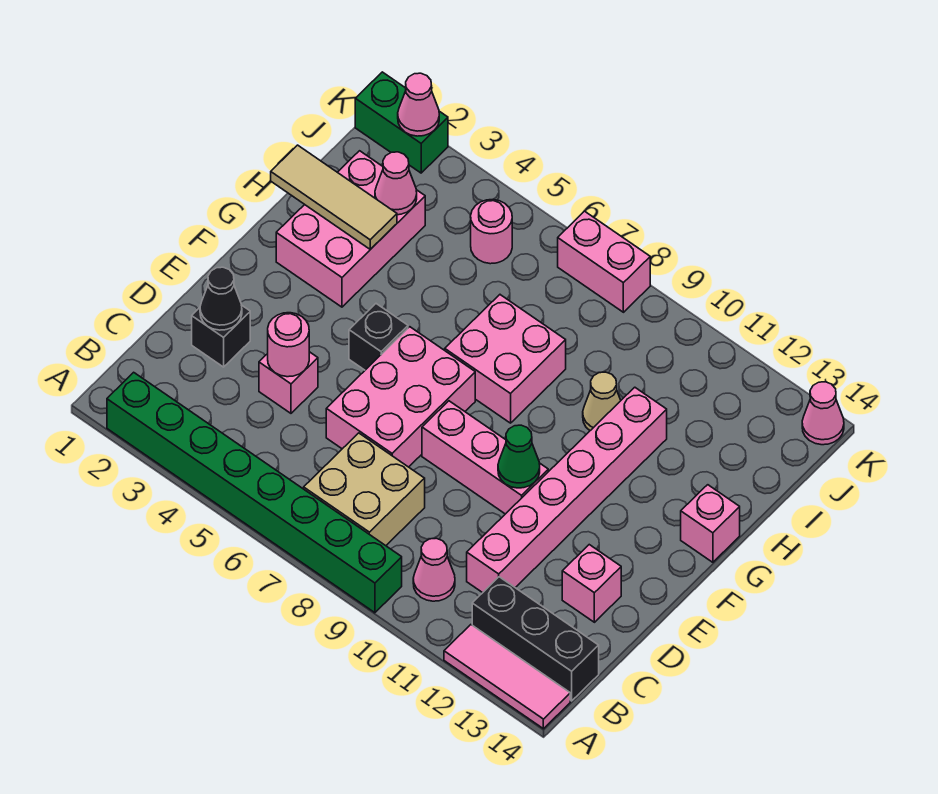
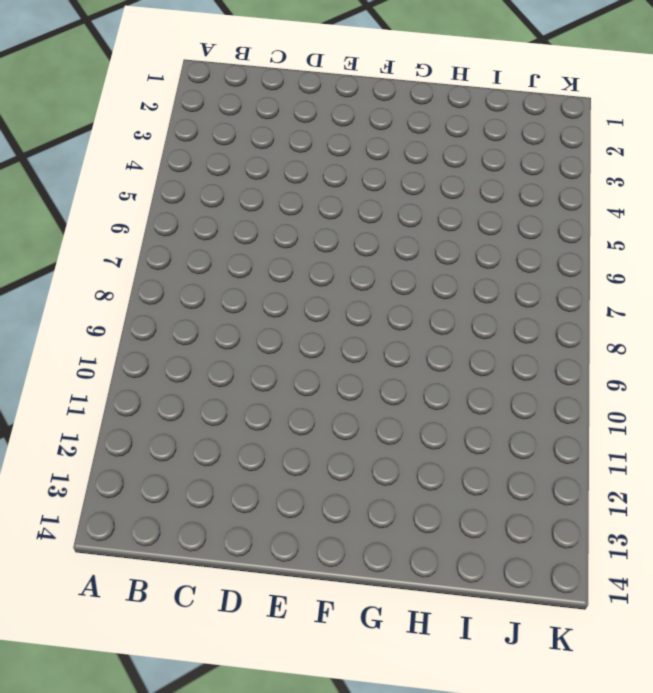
none -> green 1x8 brick [107,372,402,613]
none -> pink 1x3 tile [444,625,570,729]
none -> tan 2x2 brick [304,433,425,546]

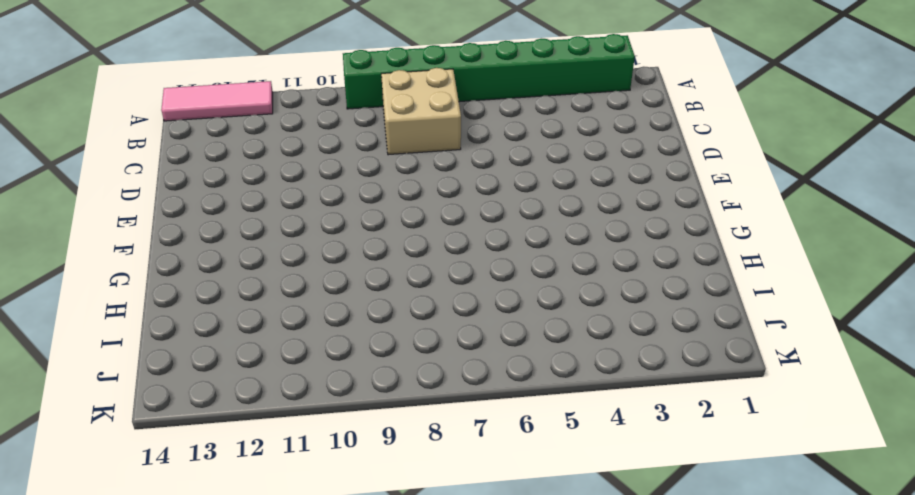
none -> pink 1x1 cone [413,538,455,601]
none -> black 1x3 brick [472,577,599,701]
none -> pink 1x6 brick [467,387,667,593]

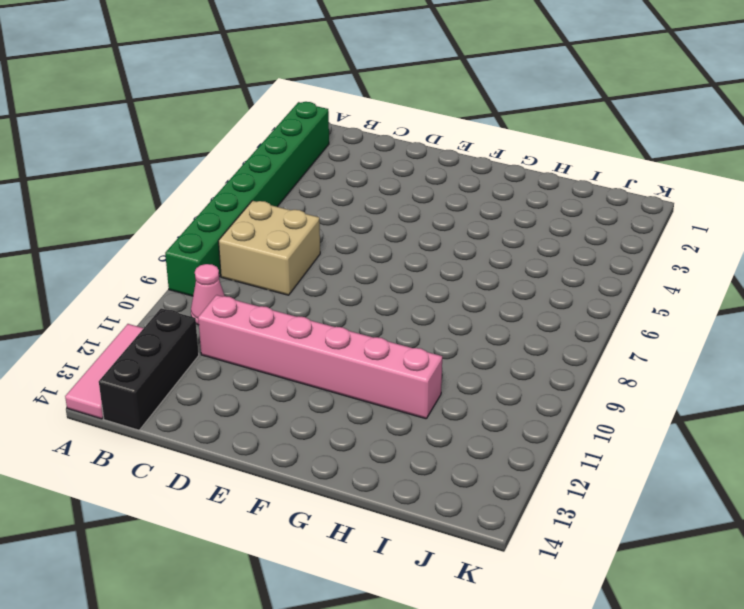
none -> black 1x1 brick [192,305,250,367]
none -> pink 1x1 brick [259,352,318,413]
none -> pink 2x3 brick [326,327,475,467]

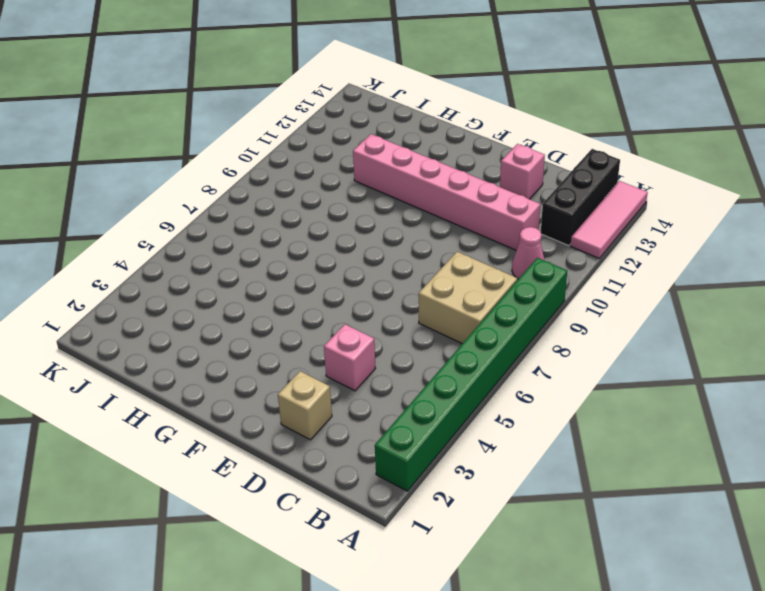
tan 1x1 brick [278,371,332,440] -> black 1x1 brick [192,305,250,367]
none -> pink 2x3 brick [326,327,475,467]
none -> pink 1x3 brick [422,401,548,514]
none -> black 1x1 brick [349,304,408,370]

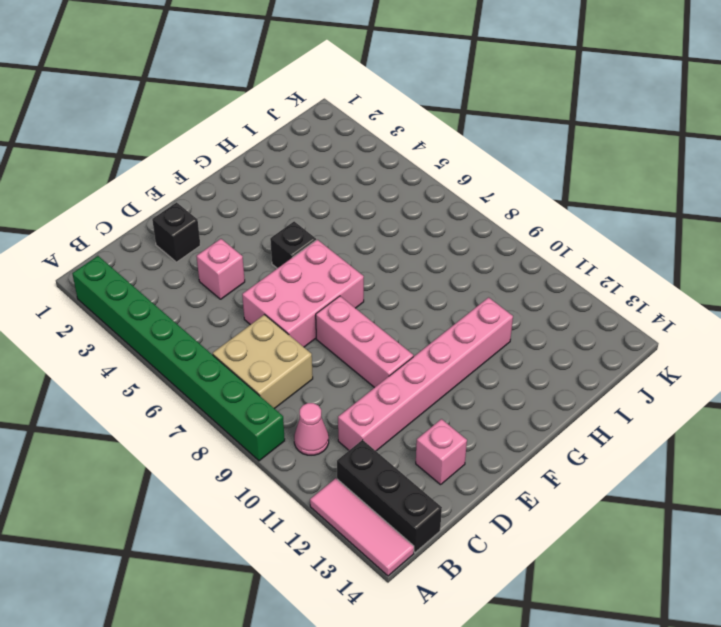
none -> pink 2x3 brick [276,151,425,307]
none -> pink 2x2 brick [445,295,566,423]
none -> pink 1x1 brick [681,485,740,562]

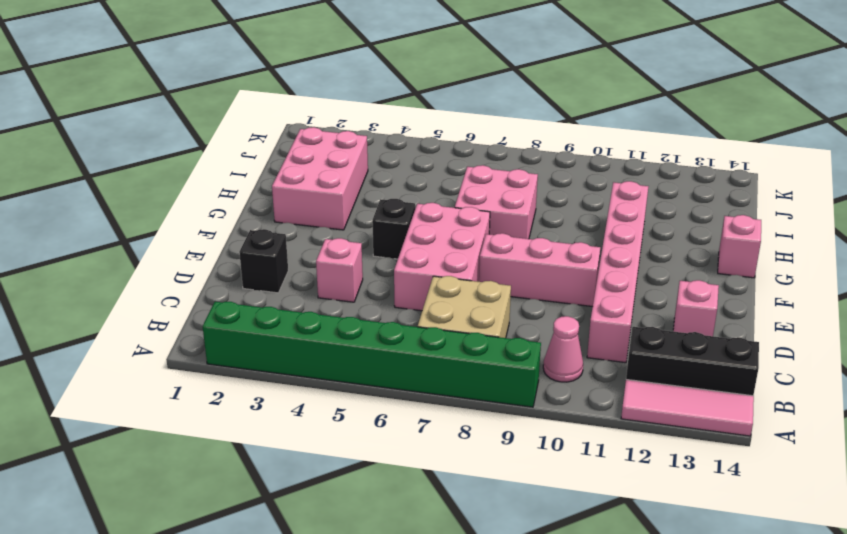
none -> tan 1x1 cone [583,372,621,431]
none -> pink 1x1 round brick [471,200,512,264]
none -> green 1x2 brick [355,72,448,173]

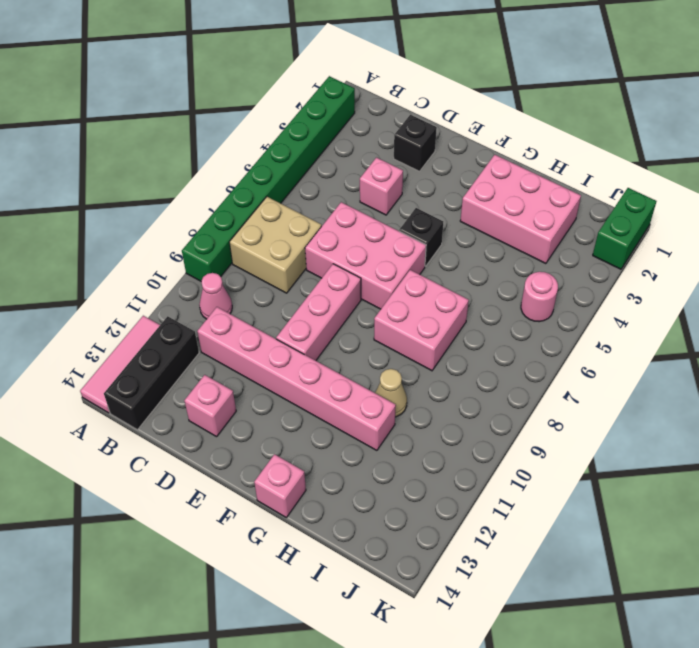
none -> pink 1x2 brick [558,211,650,312]
none -> pink 1x1 cone [802,382,844,445]
none -> black 1x1 cone [200,267,242,330]

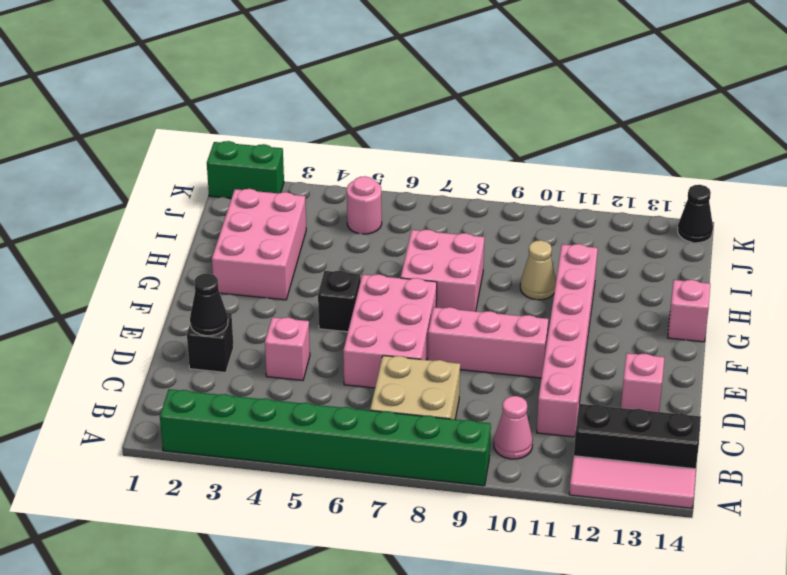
black 1x1 cone [678,185,713,243] -> pink 1x1 cone [802,382,844,445]
none -> pink 1x2 brick [558,211,650,312]
none -> pink 1x1 round brick [268,313,309,377]
none -> green 1x1 cone [498,425,540,488]

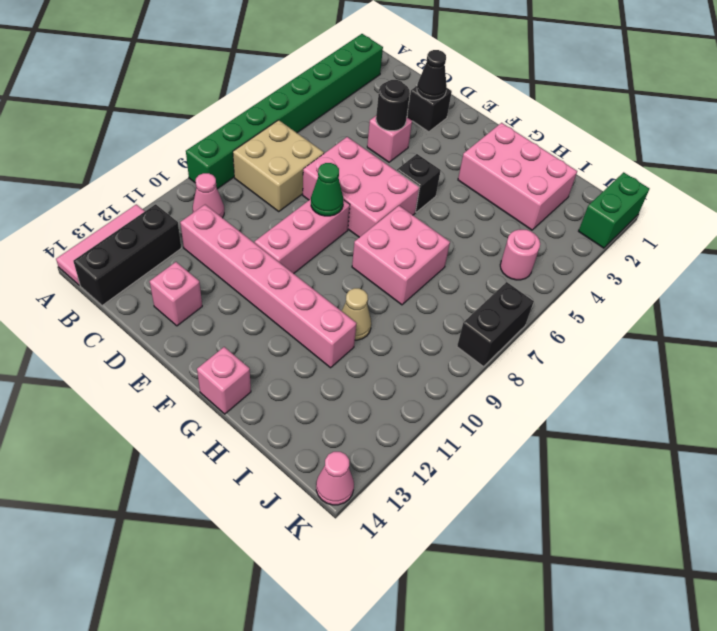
black 1x1 round brick [376,80,410,131] -> pink 1x1 round brick [268,313,309,377]
green 1x1 cone [311,163,343,216] -> green 1x1 cone moved to [498,425,540,488]
black 1x2 brick [457,282,534,367] -> pink 1x2 brick [558,211,650,312]
none -> tan 1x3 tile [271,145,397,249]
none -> pink 1x1 cone [375,152,417,215]
none -> pink 1x1 cone [398,73,439,136]

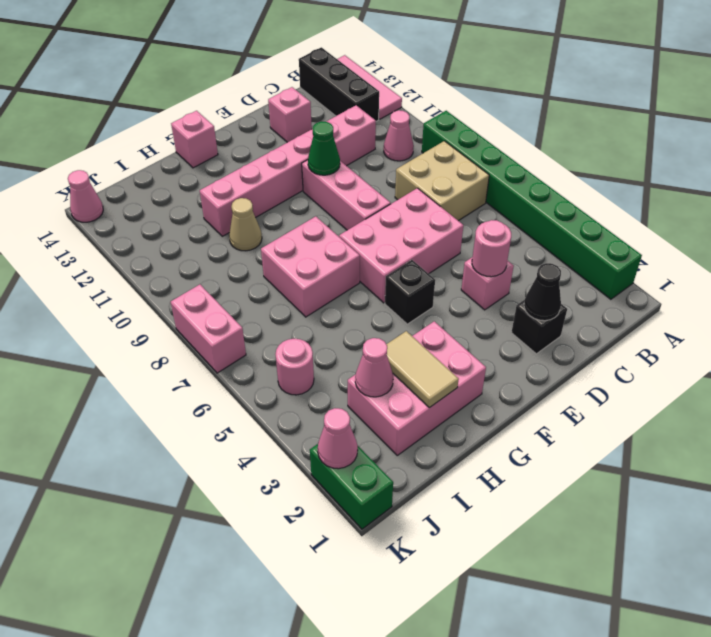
tan 1x2 tile [386,331,459,408] -> tan 1x3 tile [271,145,397,249]

